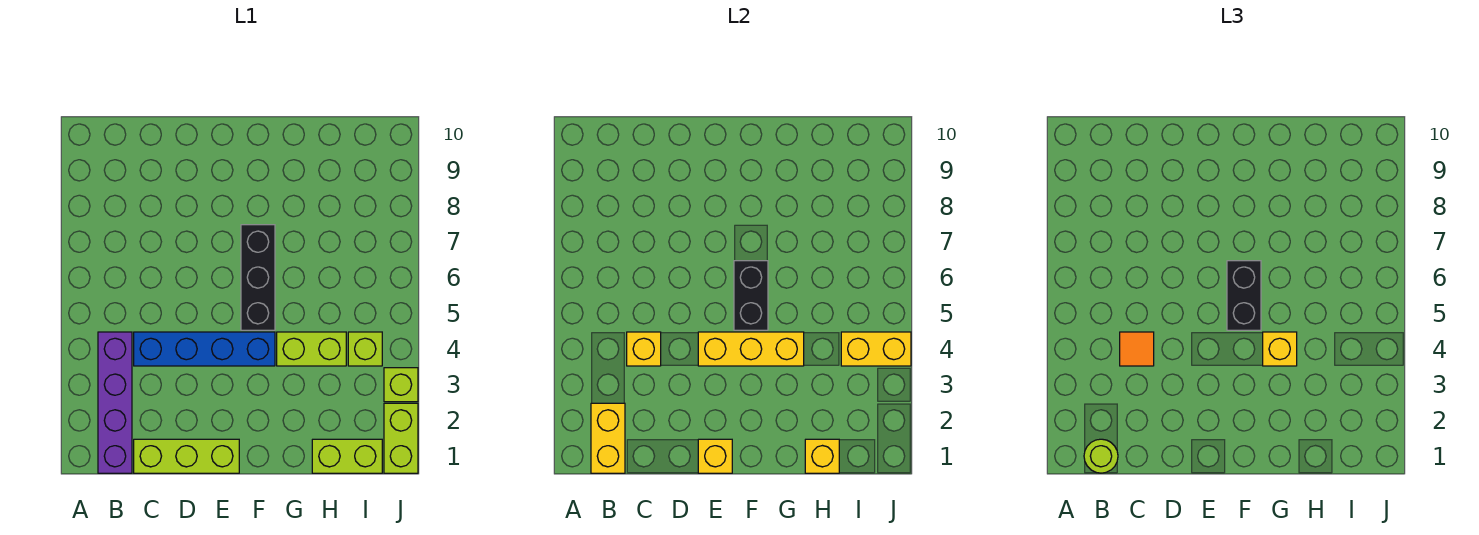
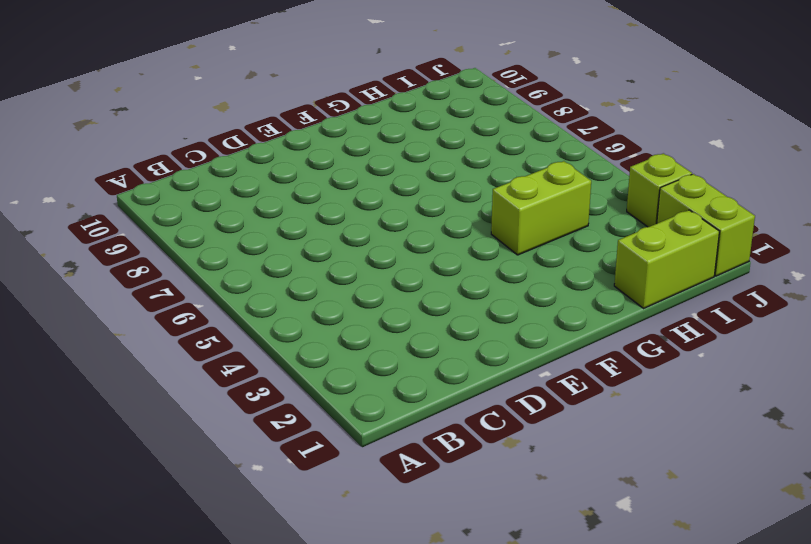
none -> purple 1x4 brick [98,332,132,473]
none -> lime 1x3 brick [134,439,239,473]
none -> blue 1x4 brick [134,332,275,366]

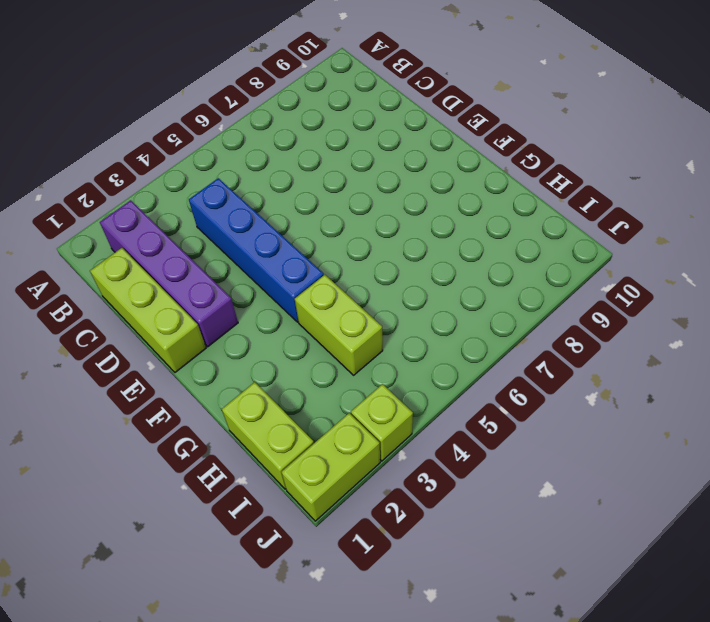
purple 1x4 brick [100,200,238,347] -> purple 1x4 brick turned to [98,332,132,473]
none -> black 1x3 brick [241,225,275,330]
none -> lime 1x1 brick [348,332,382,366]
none -> yellow 1x2 brick [591,403,625,473]

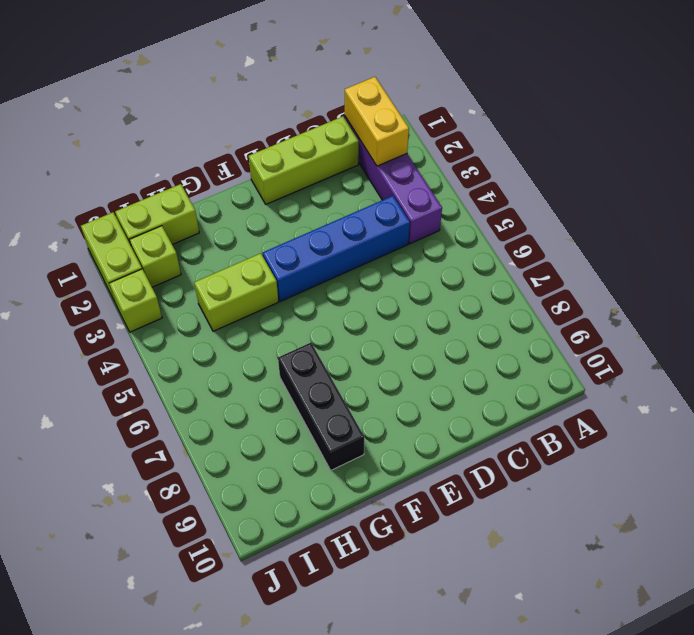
black 1x3 brick [278,343,364,470] -> black 1x3 brick moved to [241,225,275,330]
lime 1x1 brick [130,226,181,287] -> lime 1x1 brick moved to [348,332,382,366]
none -> yellow 1x1 brick [627,332,661,366]
none -> yellow 1x1 brick [698,439,732,473]
none -> yellow 1x3 brick [698,332,804,366]

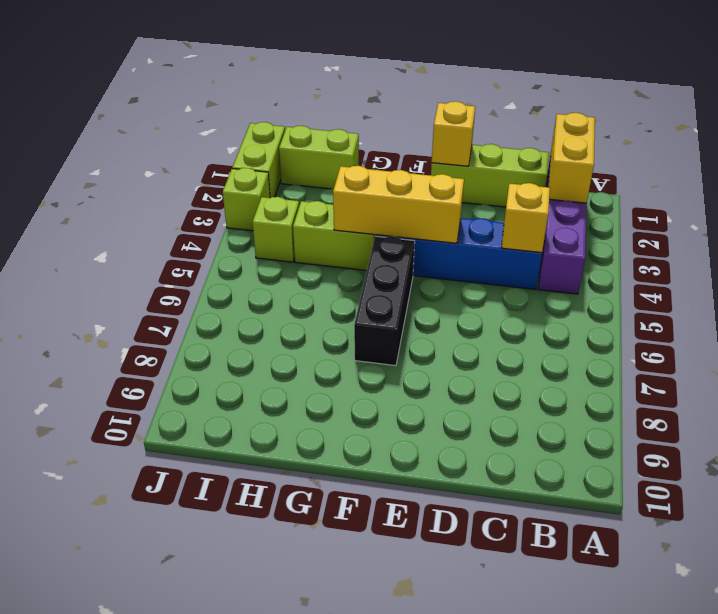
none -> black 1x2 brick [734,261,768,330]
none -> yellow 1x1 brick [805,439,839,473]
none -> yellow 1x2 brick [841,332,911,366]

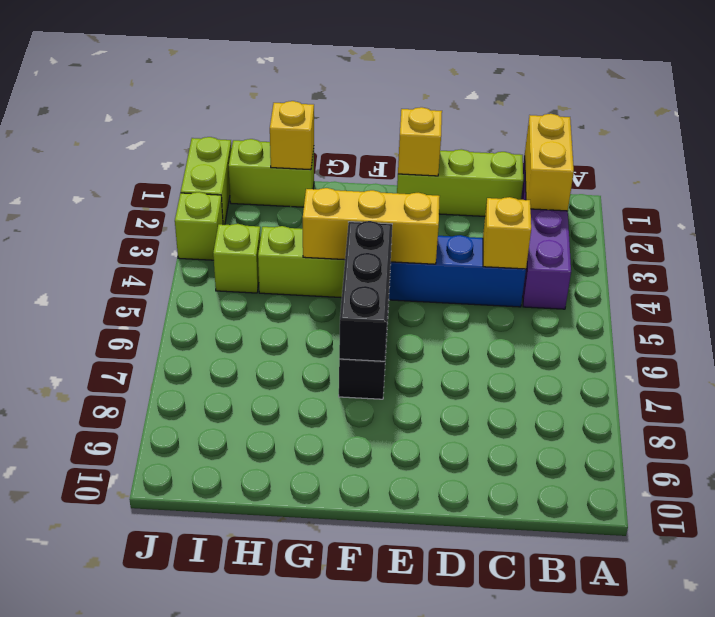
black 1x3 brick [339,221,392,361] -> black 1x2 brick [734,261,768,330]
none -> yellow 1x2 brick [841,332,911,366]
none -> lime 1x1 round brick [1084,439,1118,473]
none -> orange 1x1 tile [1120,332,1154,366]

